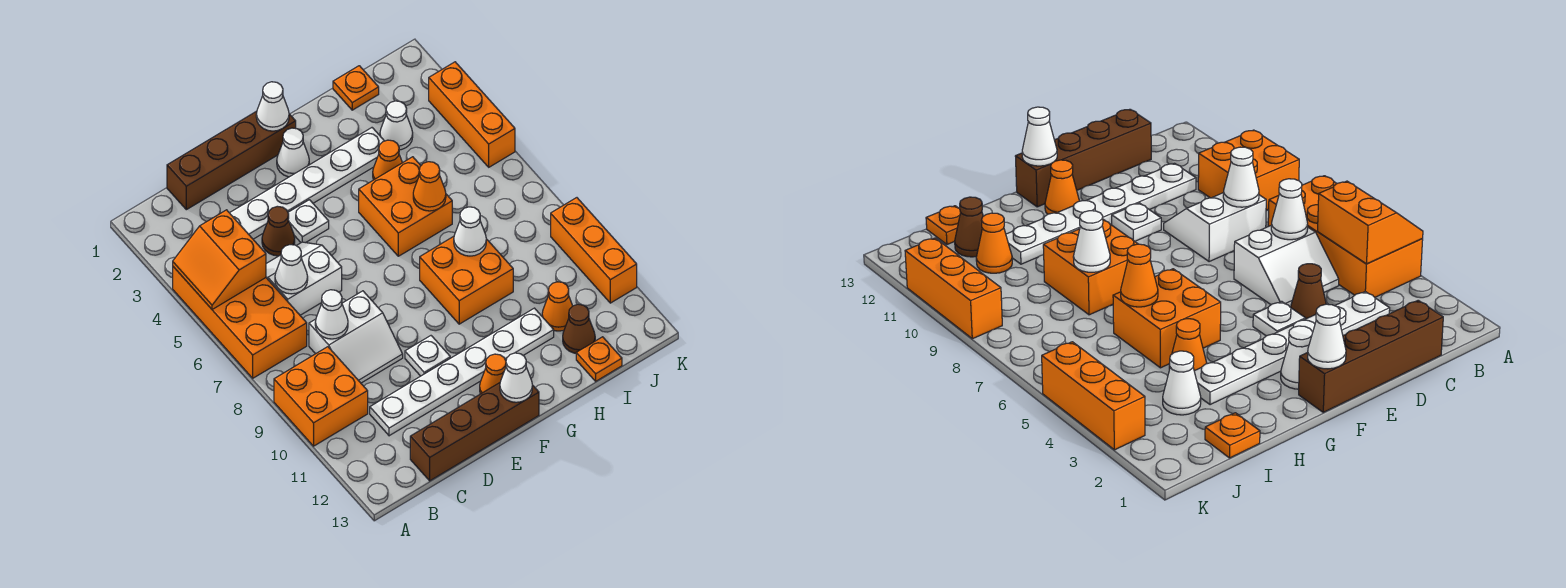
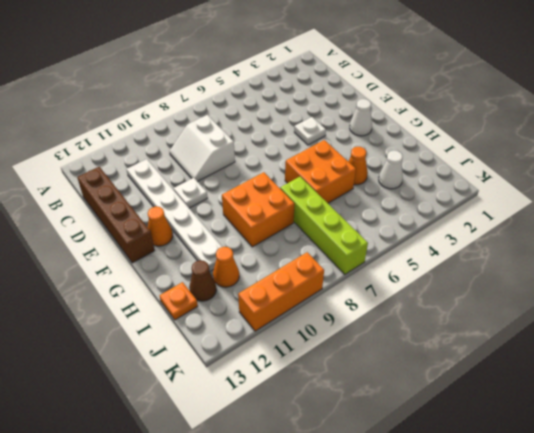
lime 1x4 brick [280,177,368,274] -> none
none -> orange 2x4 brick [173,267,307,378]
none -> orange 2x2 brick [274,347,368,446]
none -> brown 1x4 brick [167,111,296,210]
none -> white 1x6 plate [230,128,384,239]

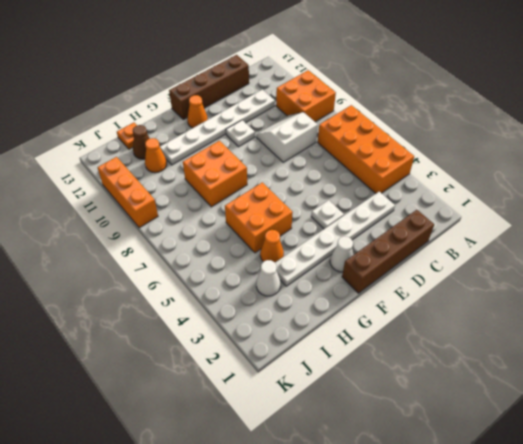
none -> white 2x2 slope [266,242,342,315]
none -> brown 1x1 cone [262,206,295,256]
none -> orange 1x1 plate [333,66,379,110]
none -> orange 1x3 brick [429,62,515,167]

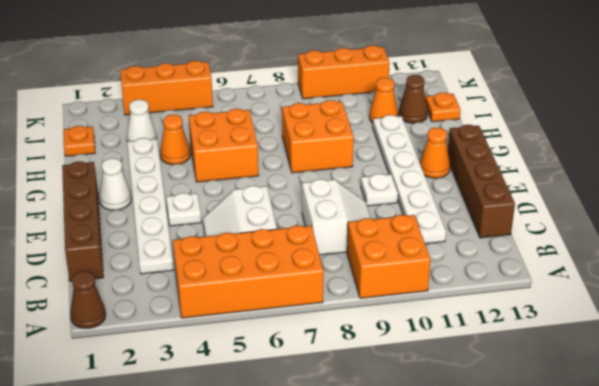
brown 1x1 cone [70,271,106,328] -> brown 1x1 cone moved to [262,206,295,256]
none -> orange 2x2 slope [173,210,266,310]
none -> white 1x1 cone [275,245,308,294]
none -> white 1x1 cone [315,290,348,339]
none -> white 1x1 cone [256,82,289,131]

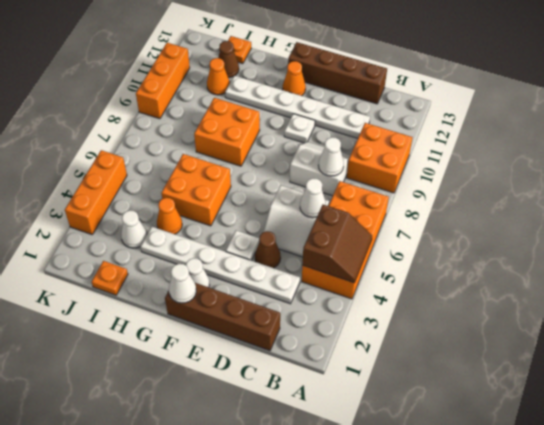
brown 2x2 slope [302,205,372,283] -> orange 2x2 slope [173,210,266,310]
none -> white 1x1 cone [500,353,532,402]
none -> orange 1x1 cone [413,162,446,211]
none -> white 1x1 cone [454,207,486,256]

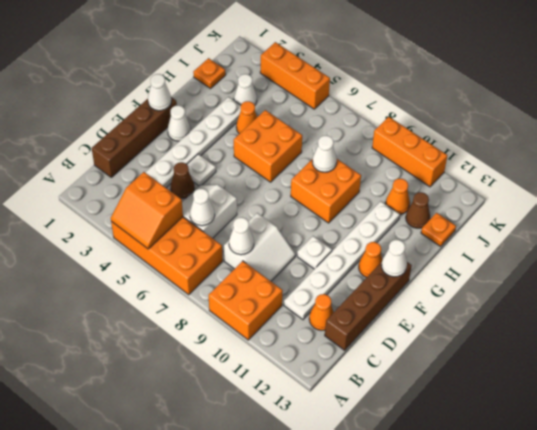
orange 1x1 cone [309,294,334,330] -> orange 1x1 cone moved to [413,162,446,211]

